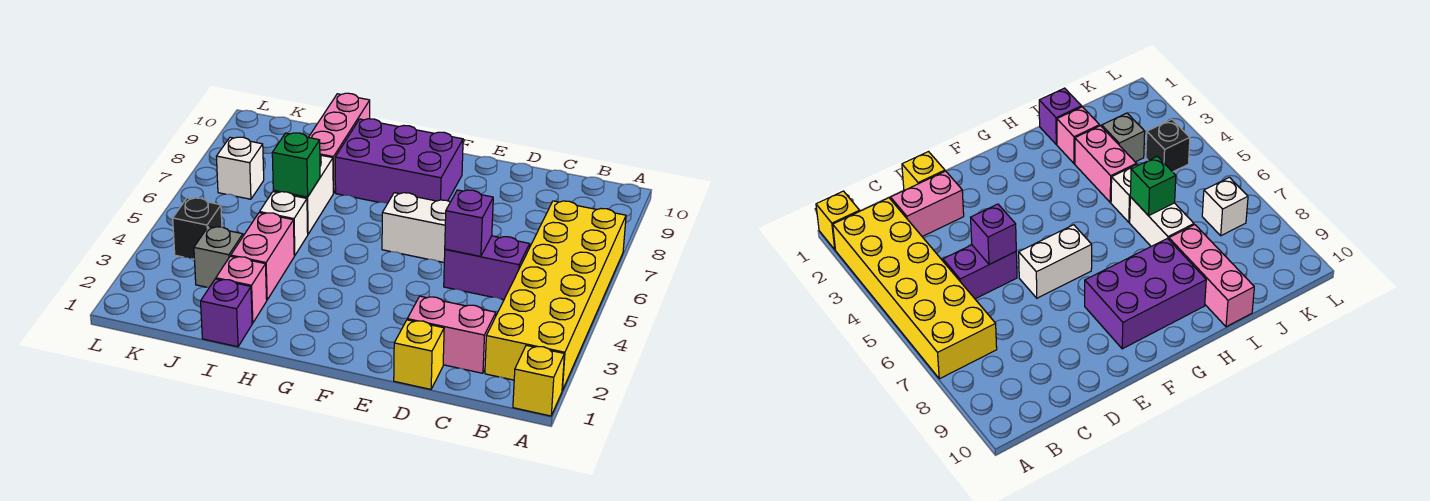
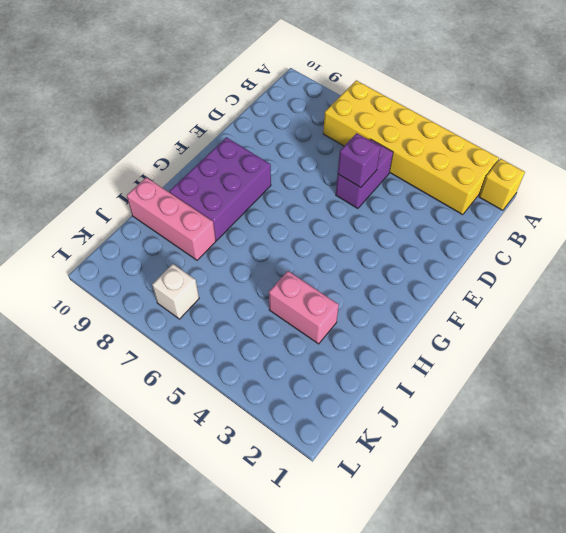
none -> pink 1x2 brick [407,296,496,373]
none -> yellow 1x1 brick [394,320,444,389]
none -> white 1x2 brick [382,193,450,262]

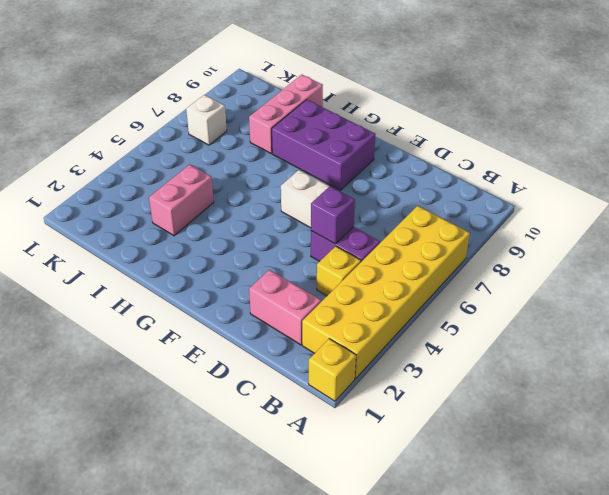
yellow 1x1 brick [317,246,361,296] -> yellow 1x1 brick moved to [394,320,444,389]
none -> purple 1x1 brick [201,279,252,347]
none -> pink 1x1 brick [216,256,267,323]
none -> white 1x1 brick [260,192,308,256]

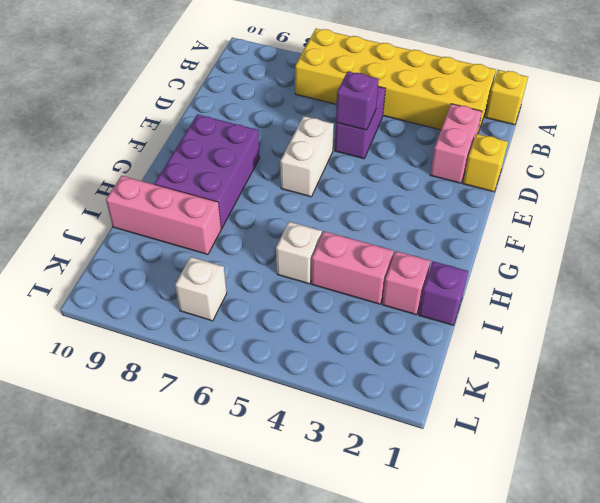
none -> white 1x2 brick [273,155,333,234]
none -> grey 1x1 brick [194,227,243,287]
none -> black 1x1 brick [173,198,222,259]

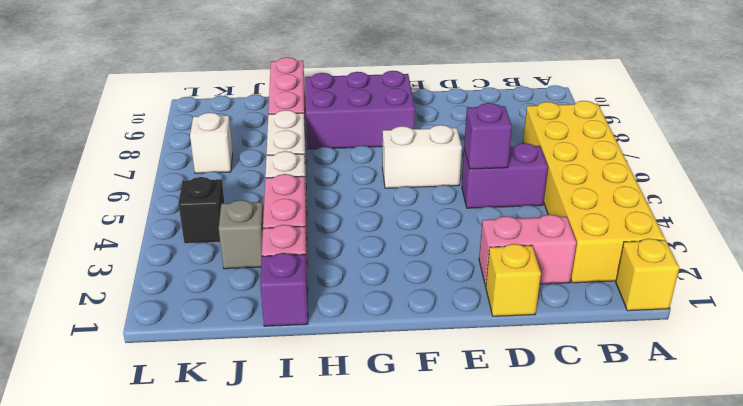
none -> green 1x1 brick [272,133,320,197]

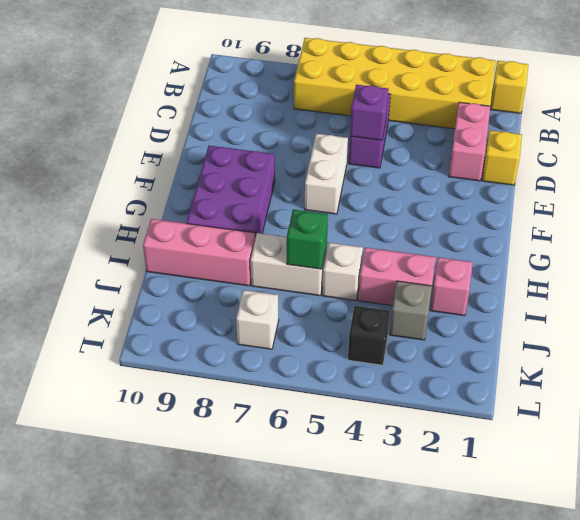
none -> purple 1x1 brick [201,279,252,347]

